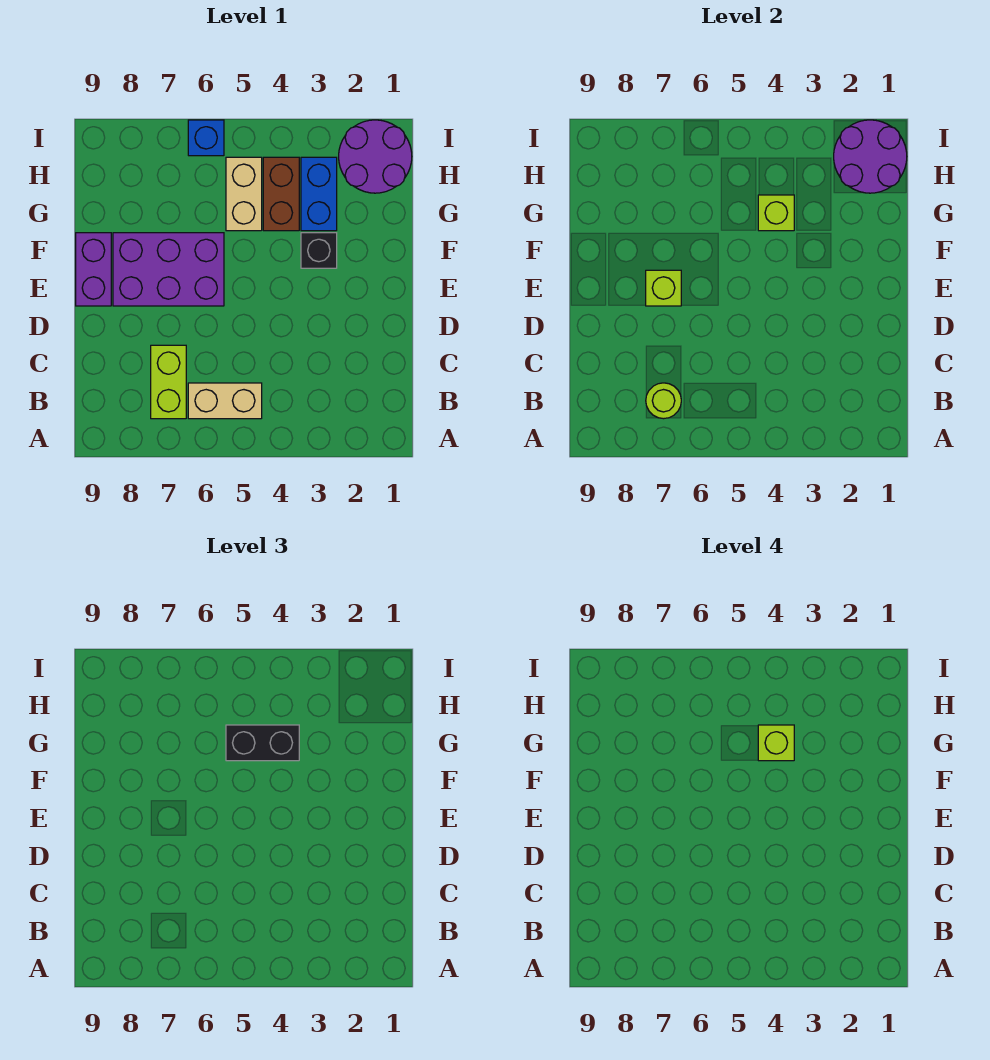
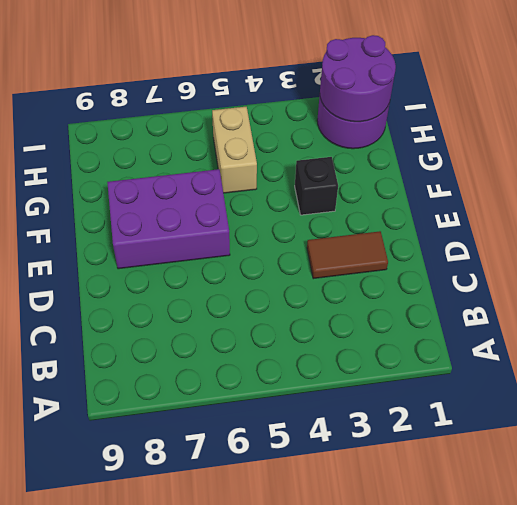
brown 1x2 tile [307,231,388,279] -> none
none -> tan 1x2 brick [188,383,262,419]
none -> lime 1x2 brick [151,345,186,419]
none -> purple 1x2 brick [76,233,111,306]

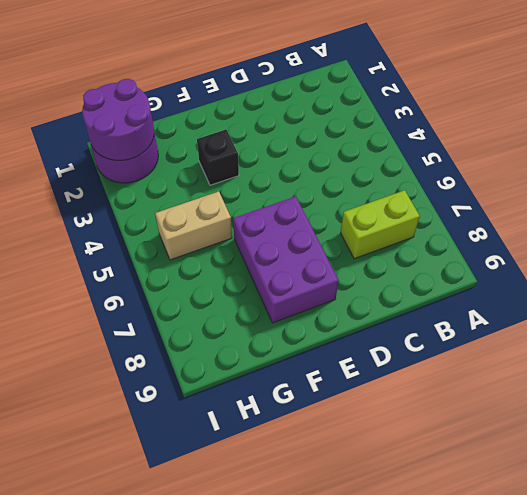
none -> tan 1x2 brick [188,383,262,419]
none -> purple 1x2 brick [76,233,111,306]
none -> blue 1x2 brick [301,157,337,231]

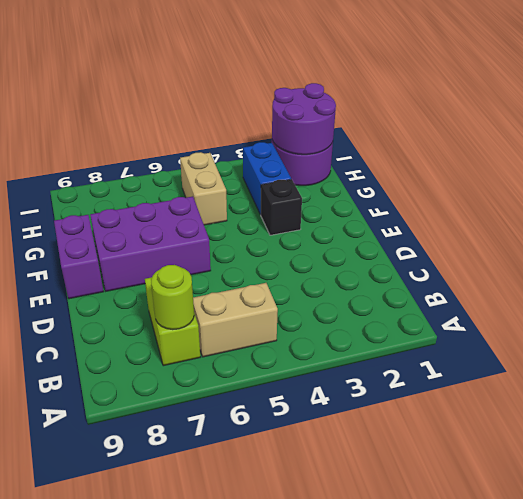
none -> brown 1x2 brick [263,157,299,231]
none -> blue 1x1 brick [188,120,224,156]
none -> lime 1x1 brick [646,270,681,306]

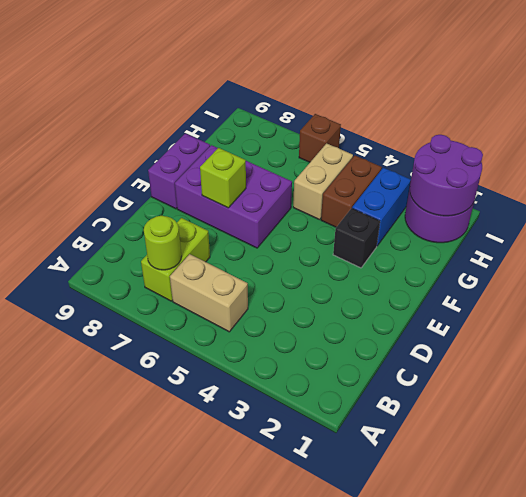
brown 1x1 brick [299,114,341,162] -> blue 1x1 brick [188,120,224,156]
none -> lime 1x1 brick [758,195,794,231]
none -> black 1x2 brick [226,725,299,761]
none -> lime 1x1 brick [758,725,794,761]

